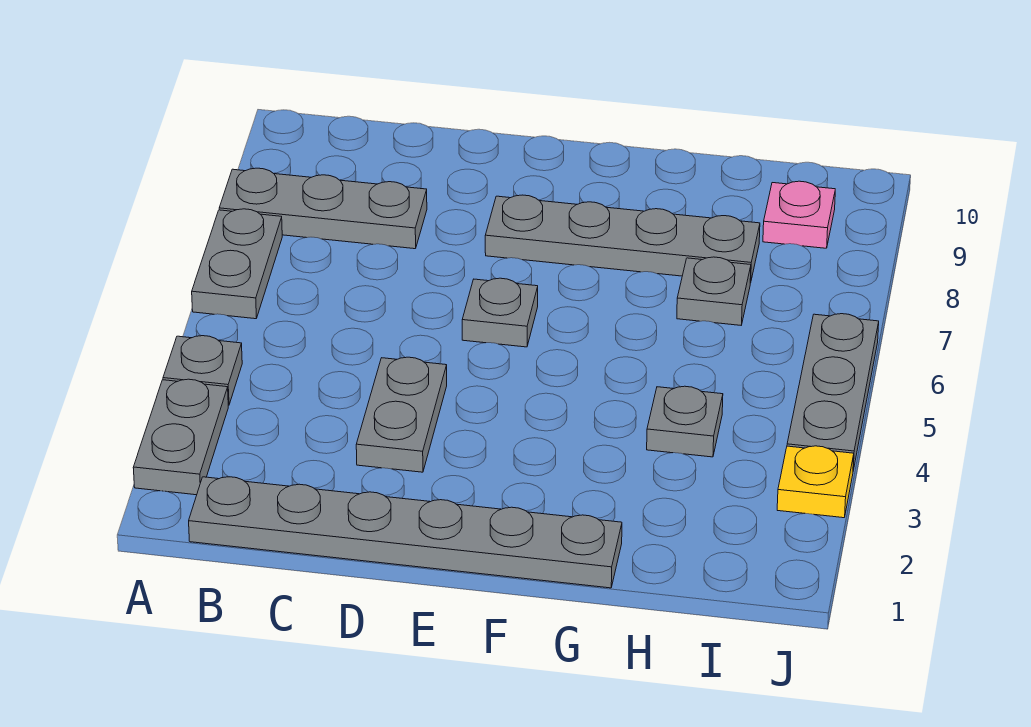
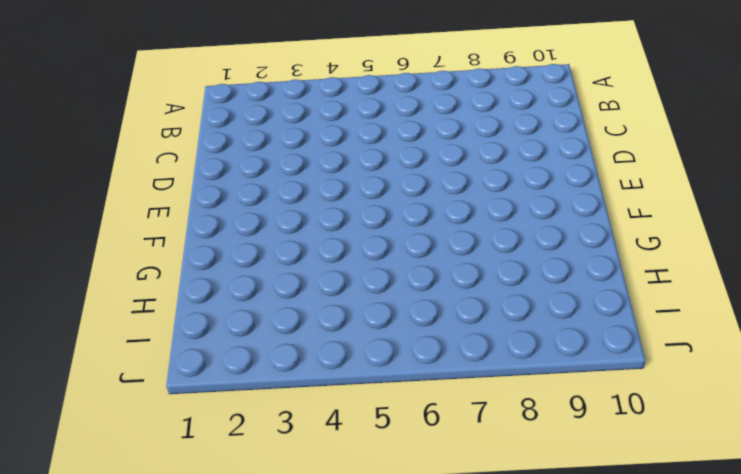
none -> grey 1x2 plate [133,379,228,495]
none -> grey 1x1 plate [163,336,242,405]
none -> grey 1x2 plate [192,209,282,319]

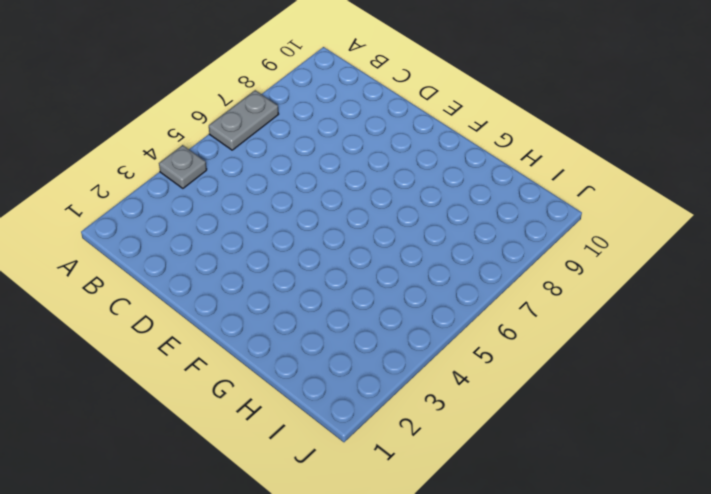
none -> grey 1x2 plate [133,379,228,495]
none -> grey 1x3 plate [219,168,427,249]
none -> grey 1x6 plate [189,477,622,588]

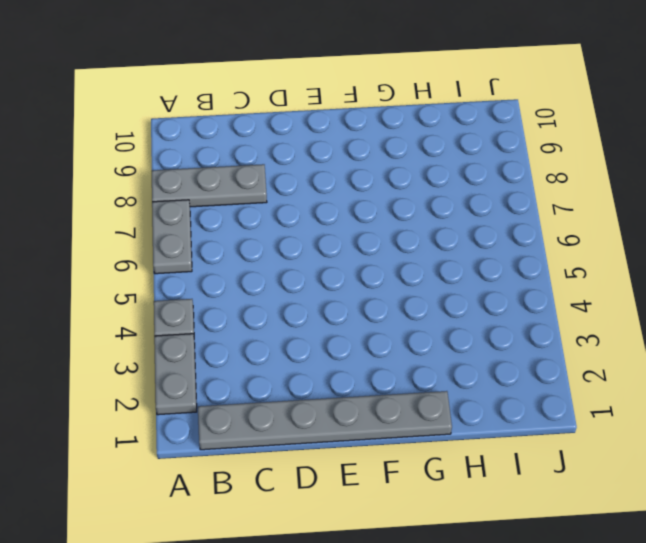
none -> grey 1x2 plate [356,357,447,472]
none -> grey 1x1 plate [462,278,538,347]
none -> grey 1x4 plate [485,195,760,283]

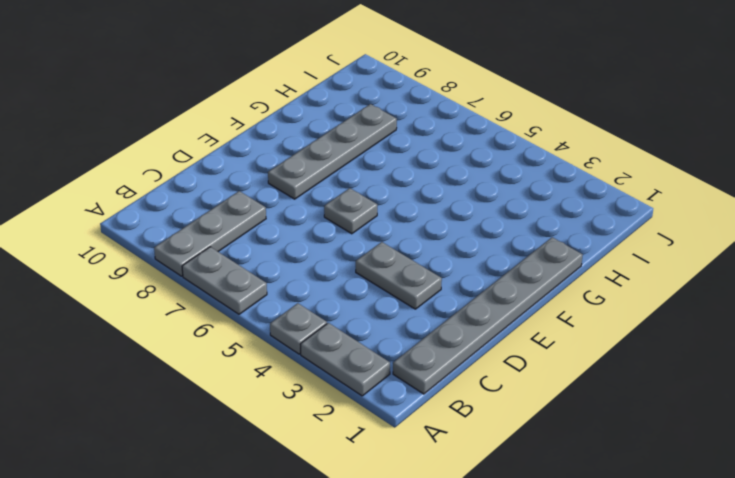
none -> grey 1x1 plate [647,386,723,457]
none -> grey 1x1 plate [677,257,751,325]
none -> pink 1x1 plate [763,181,835,248]

